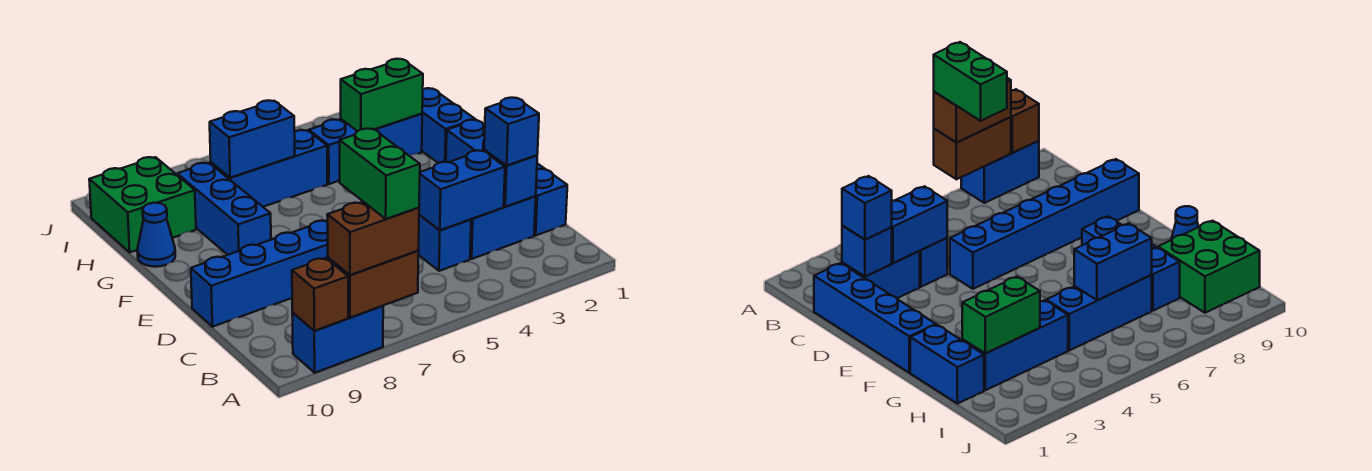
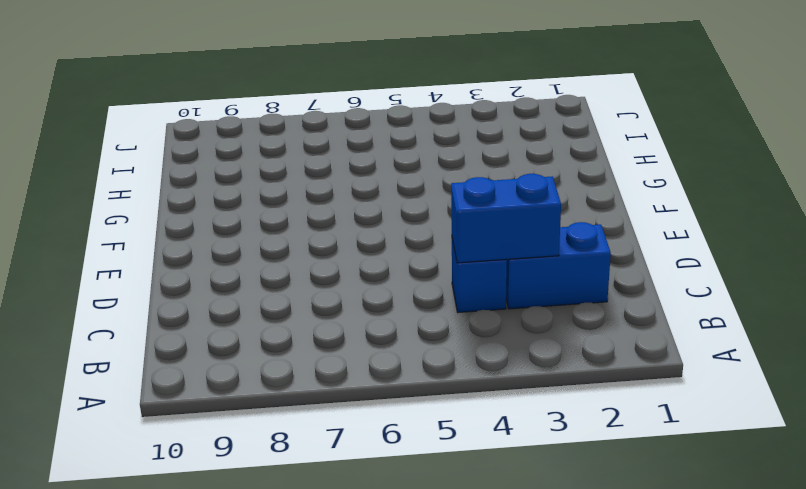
none -> blue 1x2 brick [292,306,383,373]
none -> blue 1x4 brick [446,120,567,235]
none -> blue 1x6 brick [191,220,328,327]

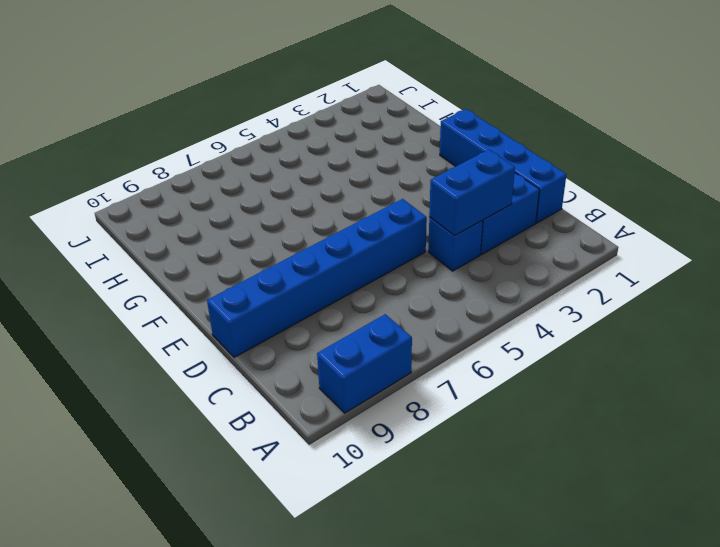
none -> blue 1x3 brick [177,163,271,255]
none -> blue 1x2 brick [422,88,475,163]
none -> blue 1x1 cone [137,203,175,267]

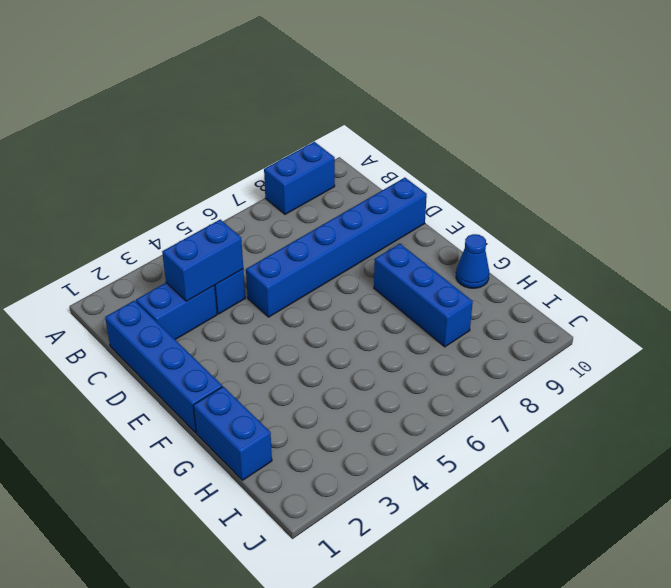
none -> blue 1x3 brick [309,114,422,184]
none -> blue 1x3 brick [211,130,327,207]
none -> green 2x2 brick [89,157,196,252]

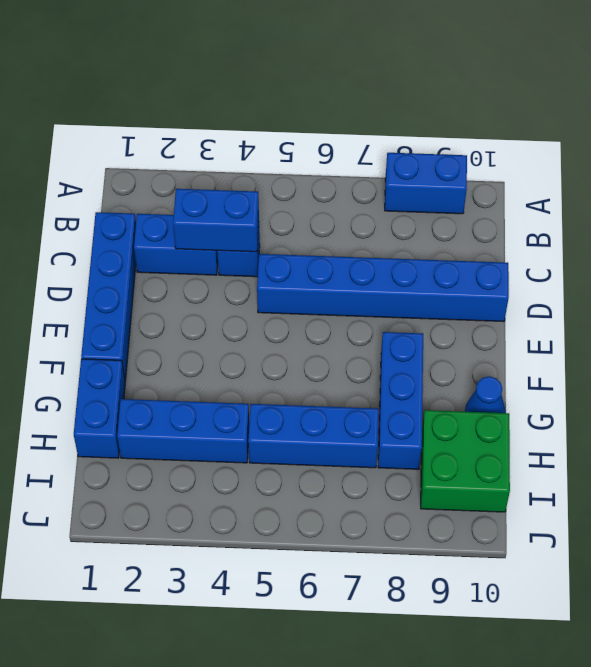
none -> brown 1x2 brick [328,251,419,318]
none -> brown 1x1 brick [292,258,348,331]
none -> blue 1x1 brick [484,150,537,207]

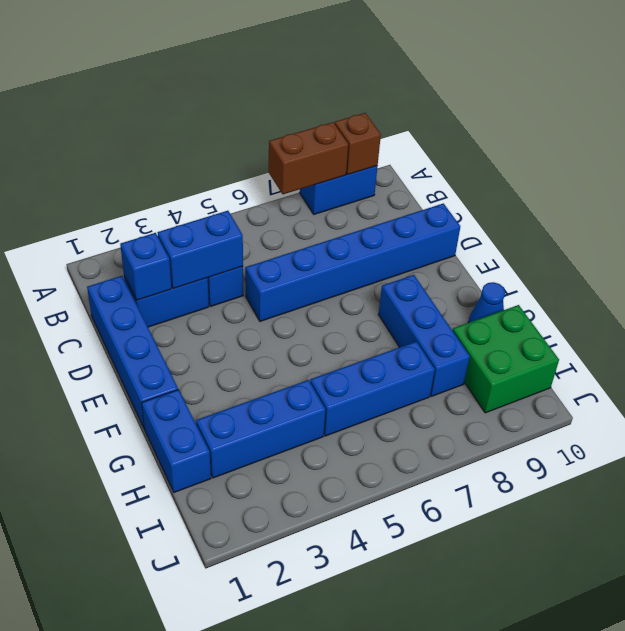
none -> green 1x2 brick [341,59,423,131]
none -> blue 1x2 brick [210,101,295,178]
none -> brown 1x2 brick [327,202,419,275]

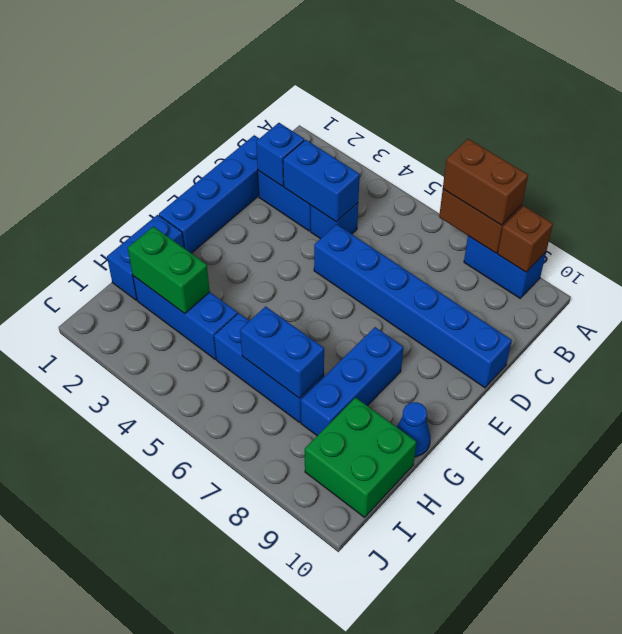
none -> blue 1x1 brick [484,98,539,166]
none -> green 1x2 brick [340,129,420,219]

